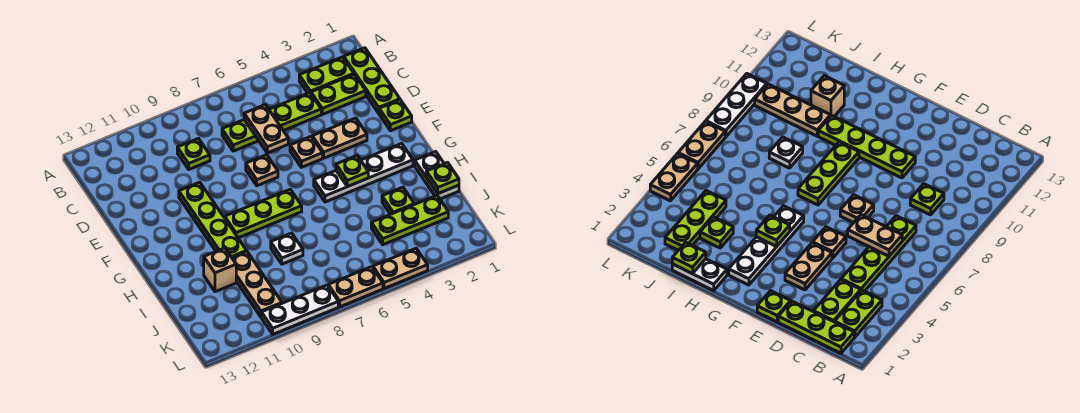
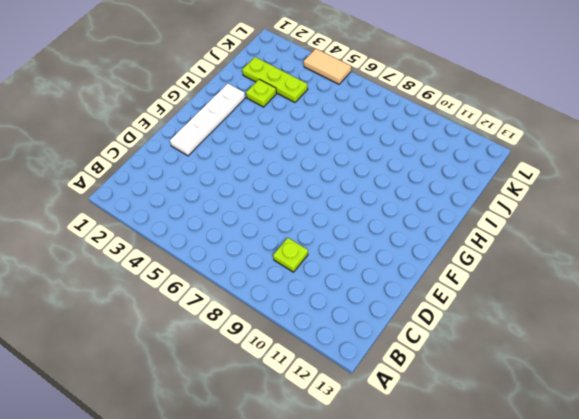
white 1x4 plate [170,84,245,156] -> white 1x4 plate turned to [314,143,413,202]
tan 1x2 tile [304,49,351,84] -> tan 1x2 plate [373,248,428,289]
none -> lime 1x3 plate [344,48,400,113]
none -> lime 1x2 plate [299,57,354,93]
none -> lime 1x2 plate [311,74,366,114]

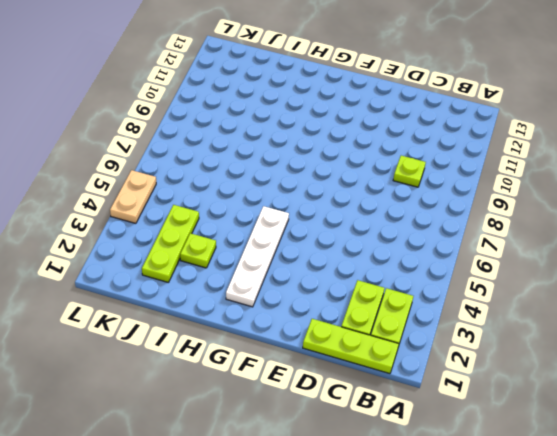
none -> lime 1x4 plate [222,93,321,151]
none -> lime 1x1 plate [379,100,412,131]
none -> tan 1x2 plate [312,118,367,158]

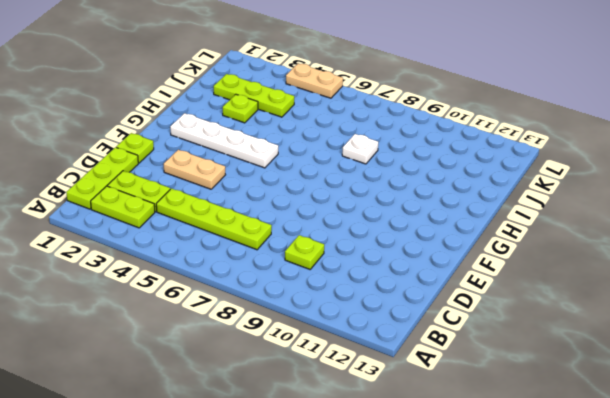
none -> tan 1x1 plate [290,137,323,167]
none -> tan 1x1 plate [246,155,278,186]
none -> lime 1x4 plate [179,182,247,257]

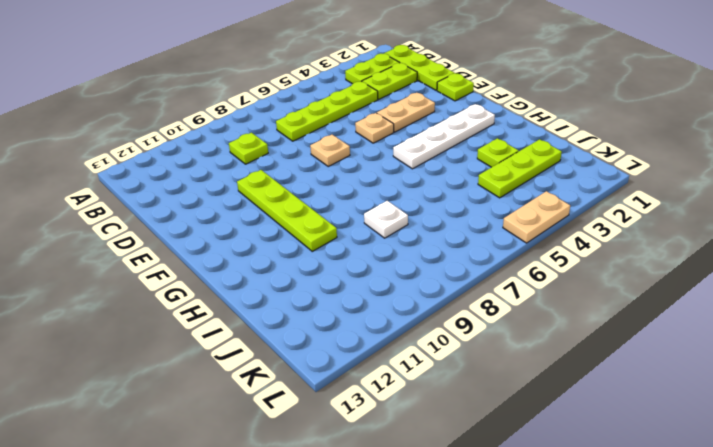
none -> lime 1x3 plate [225,189,302,238]
none -> white 1x2 plate [415,152,459,199]
none -> tan 1x3 plate [232,252,282,317]

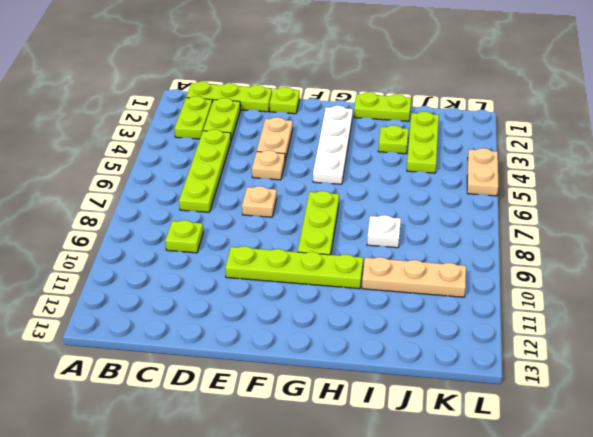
lime 1x2 plate [354,92,411,121] -> white 1x2 plate [415,152,459,199]
none -> tan 1x1 brick [204,248,236,292]
none -> tan 1x2 plate [328,267,383,307]
none -> white 1x3 plate [261,285,338,334]

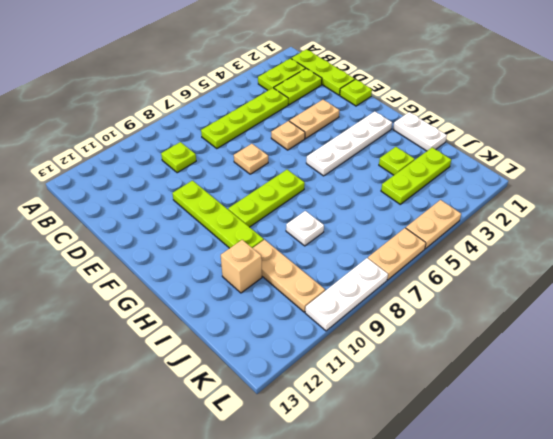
none -> tan 1x2 plate [244,105,288,153]
none -> lime 1x1 plate [336,156,368,187]
none -> lime 1x1 plate [426,163,459,193]

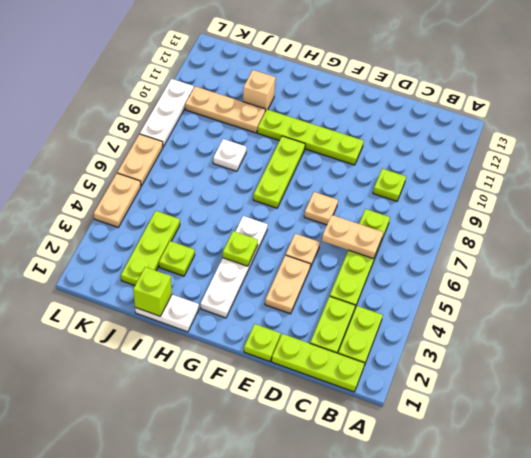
lime 1x1 brick [133,267,172,316] -> lime 1x1 plate [426,163,459,193]

